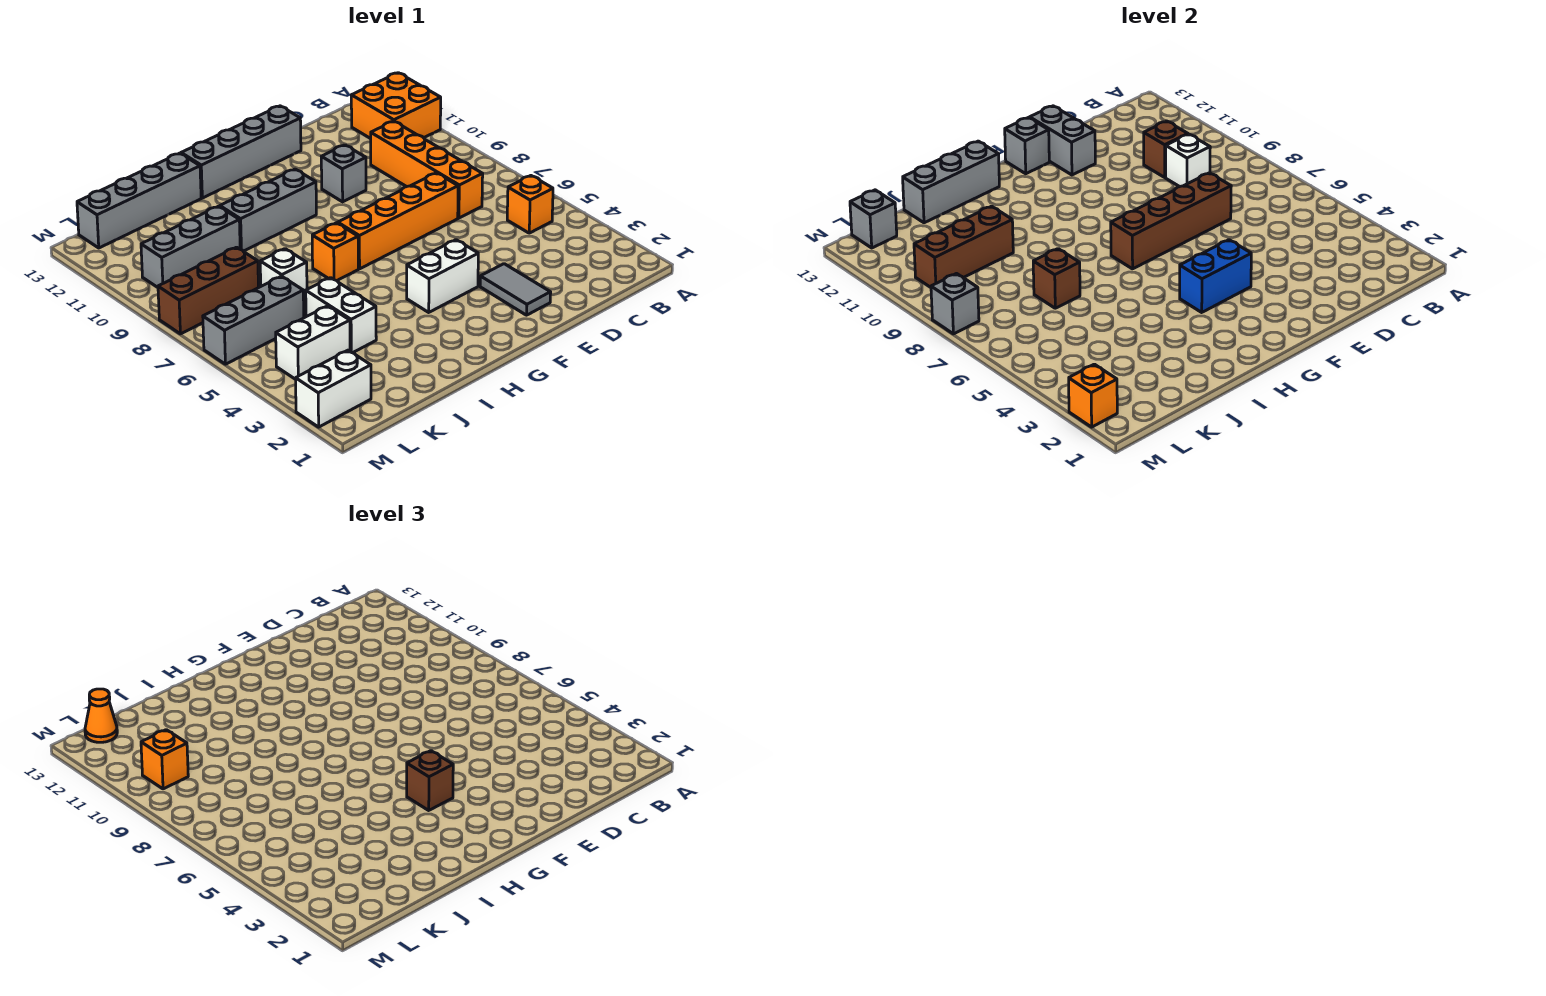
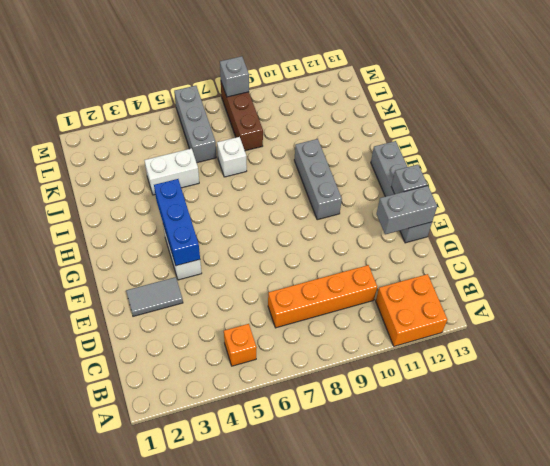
blue 1x3 brick [154,179,200,266] -> blue 1x2 brick [1180,240,1251,312]
none -> orange 1x4 brick [338,173,458,269]
none -> grey 1x1 brick [321,145,366,202]
none -> orange 1x1 brick [312,223,358,281]
none -> grey 1x4 brick [77,153,201,248]

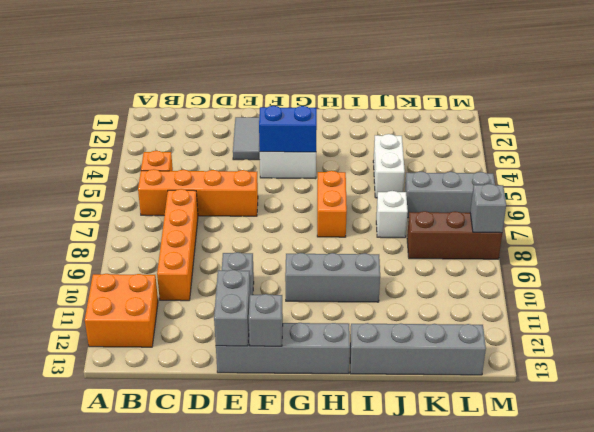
orange 1x4 brick [138,169,258,216] -> orange 1x4 brick moved to [338,173,458,269]
orange 1x2 brick [317,171,347,237] -> orange 1x1 brick [312,223,358,281]
none -> grey 1x3 brick [141,206,240,287]
none -> white 1x2 brick [276,306,350,379]
none -> white 1x2 brick [296,350,371,427]
none -> white 1x1 brick [1166,134,1210,187]

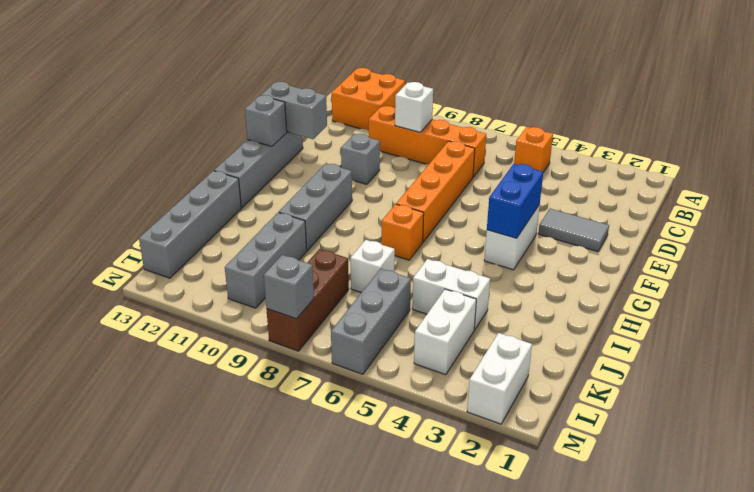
none -> brown 1x1 brick [1144,121,1188,177]
none -> brown 1x4 brick [1111,173,1231,269]
none -> grey 1x3 brick [903,141,999,223]
none -> brown 1x1 brick [1033,249,1080,308]

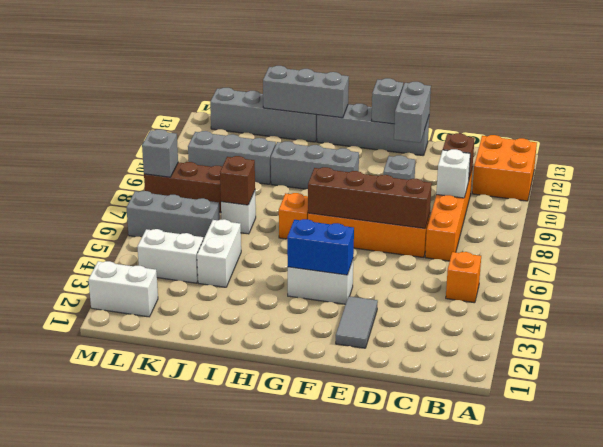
none -> brown 1x3 brick [914,206,1013,287]
none -> grey 1x1 brick [850,190,897,248]
none -> orange 1x1 brick [1069,364,1117,427]
none -> brown 1x1 brick [407,751,453,810]

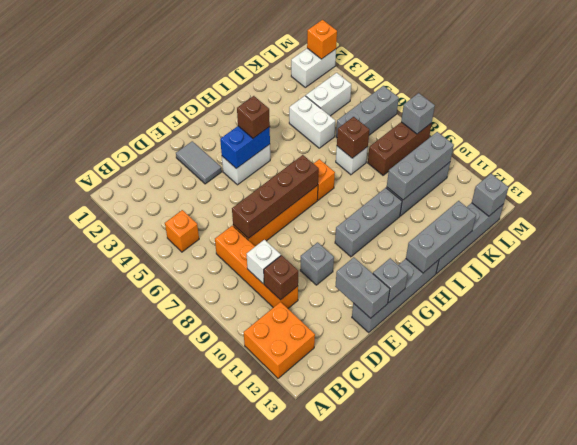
grey 1x3 brick [387,132,454,200] -> brown 1x3 brick [914,206,1013,287]
none -> orange 1x1 brick [141,730,188,789]
none -> orange 1x1 cone [85,689,117,742]

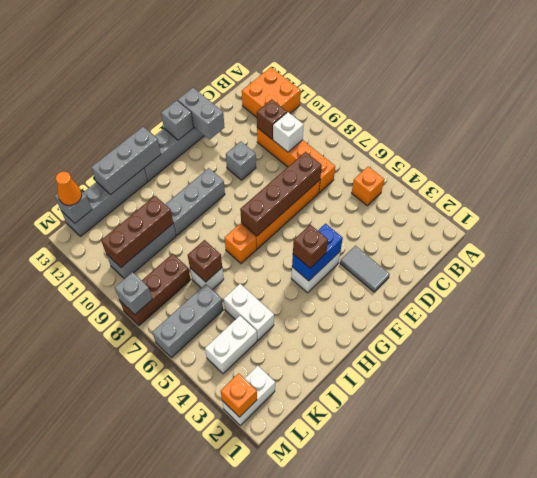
none -> orange 1x1 brick [141,730,188,789]

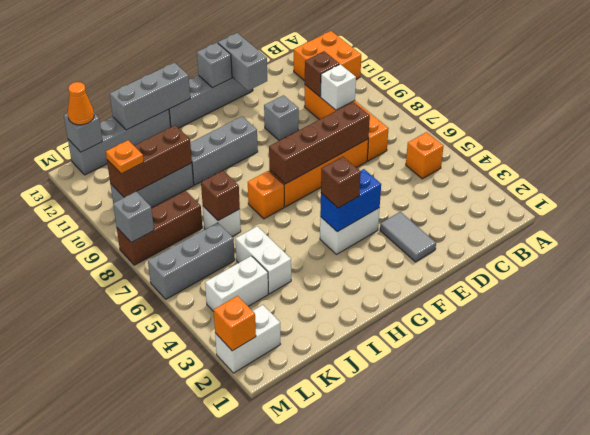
orange 1x1 plate [106,140,144,174] -> orange 1x1 brick [141,730,188,789]

